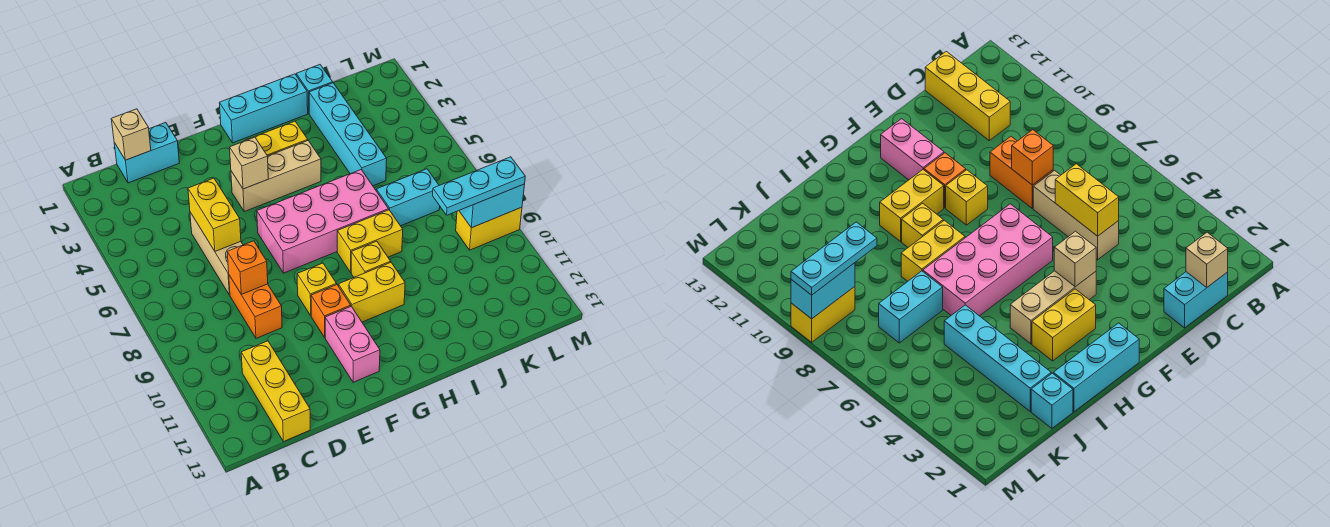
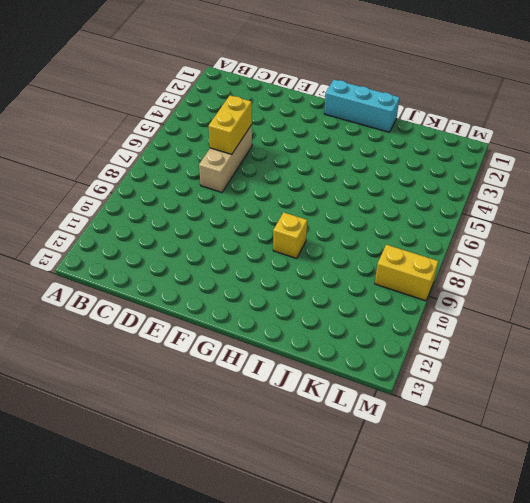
none -> cyan 1x2 brick [114,123,179,183]
none -> yellow 1x3 brick [241,341,310,442]
none -> orange 1x2 brick [229,275,282,338]

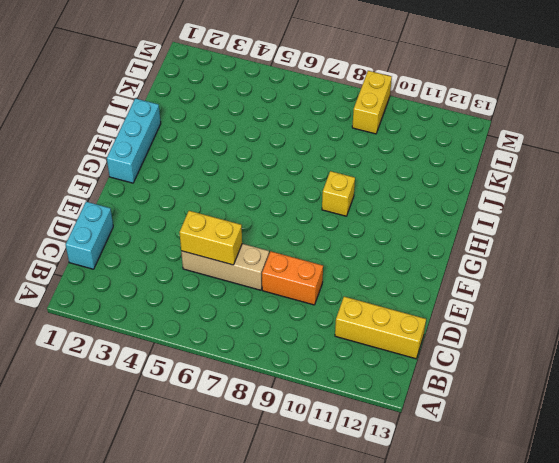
none -> tan 1x3 brick [231,141,321,212]
none -> pink 2x4 brick [257,170,389,273]
none -> yellow 1x1 brick [297,263,337,315]

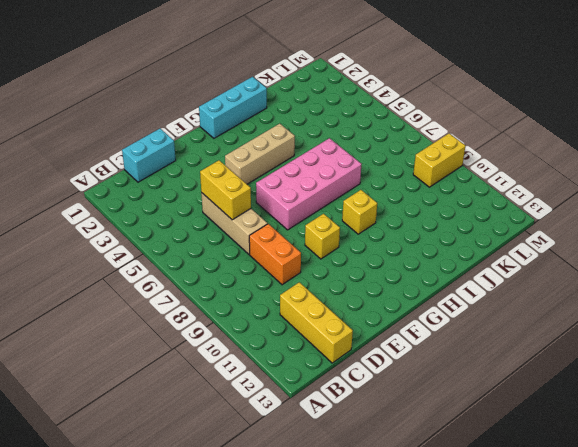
none -> orange 1x1 brick [311,285,351,337]
none -> pink 1x2 brick [325,306,380,382]
none -> yellow 1x2 brick [245,121,308,156]

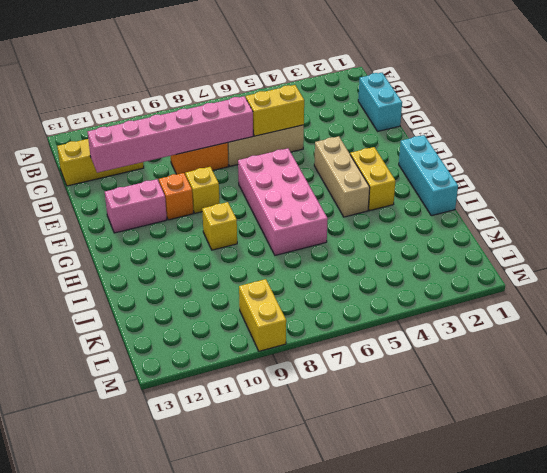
pink 1x6 brick [88,96,253,173] -> orange 1x1 brick [227,241,268,294]
none -> yellow 1x2 brick [338,263,405,322]
none -> yellow 1x2 brick [337,210,403,272]
none -> cyan 1x1 brick [296,65,333,113]

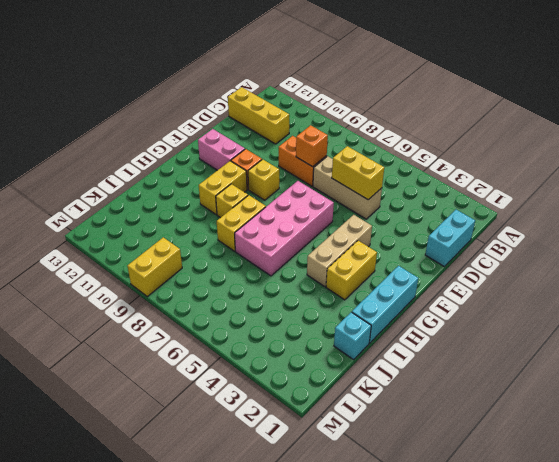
none -> cyan 1x4 brick [309,83,387,186]
none -> cyan 1x2 brick [376,169,440,226]
none -> tan 1x1 brick [111,109,151,160]

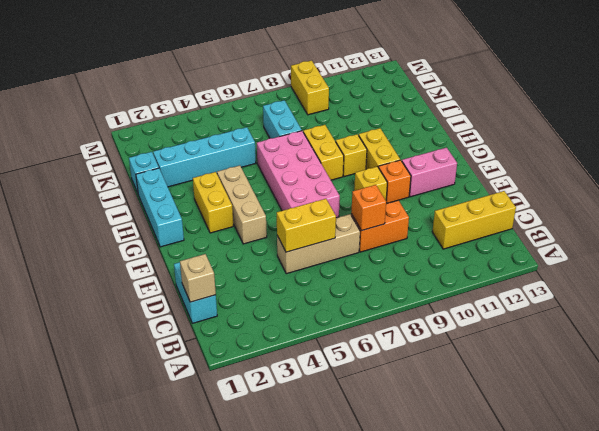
none -> tan 1x1 brick [230,137,268,189]
none -> cyan 1x2 brick [459,184,525,228]
none -> cyan 1x3 plate [433,157,525,215]

